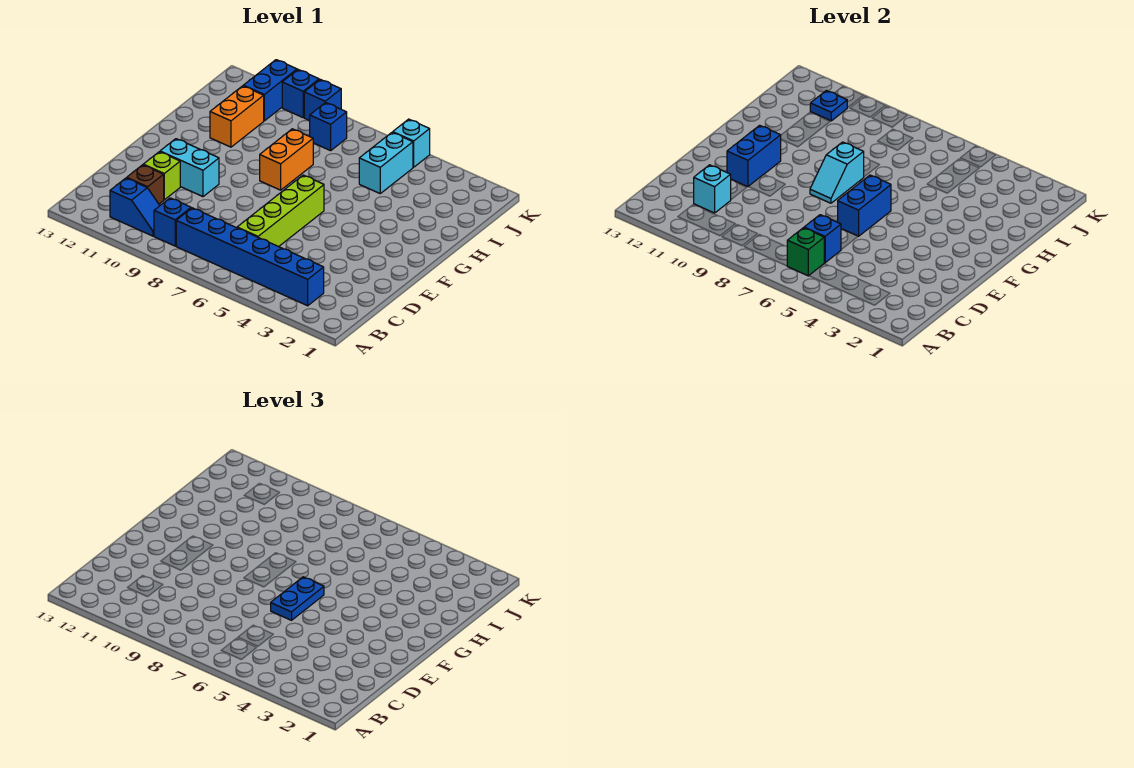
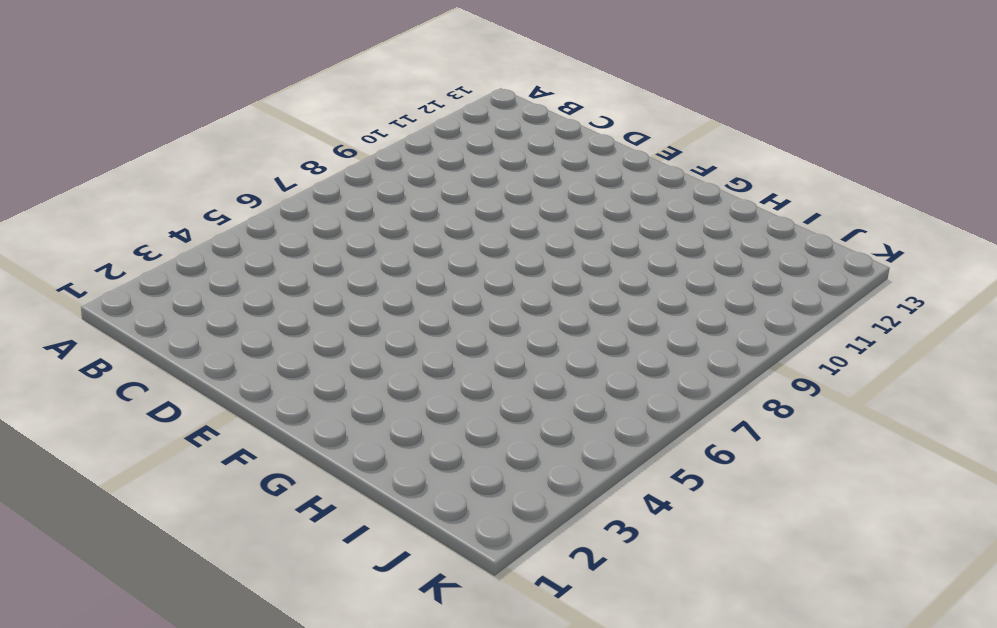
none -> blue 1x6 brick [176,208,324,306]
none -> blue 1x1 brick [154,198,191,246]
none -> blue 1x2 slope [110,178,160,236]

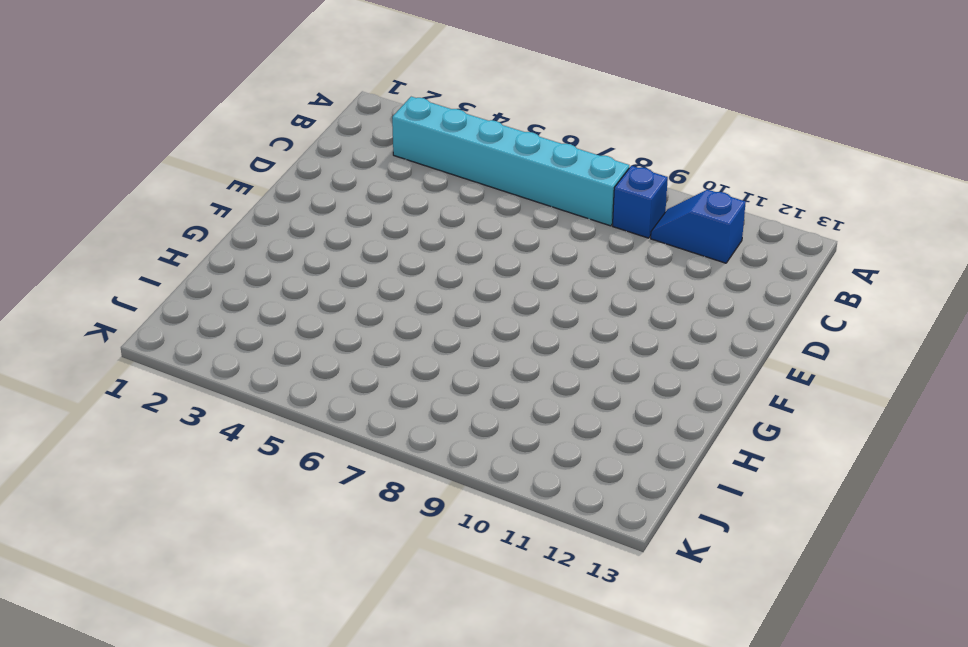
cyan 1x6 brick [392,97,629,226] -> blue 1x6 brick [176,208,324,306]
none -> lime 1x4 brick [237,175,324,247]
none -> brown 1x1 brick [127,165,164,204]
none -> lime 1x1 brick [143,152,180,200]

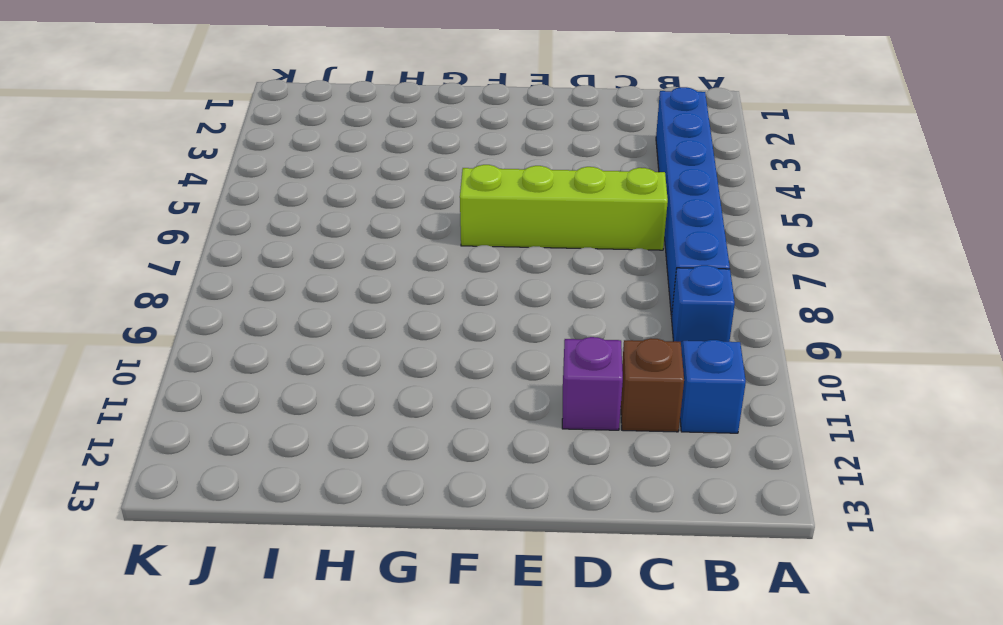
purple 1x1 brick [562,337,623,430] -> lime 1x1 brick [143,152,180,200]
none -> cyan 1x2 brick [160,139,219,197]
none -> orange 1x2 brick [260,129,313,190]
none -> orange 1x2 brick [210,86,264,147]

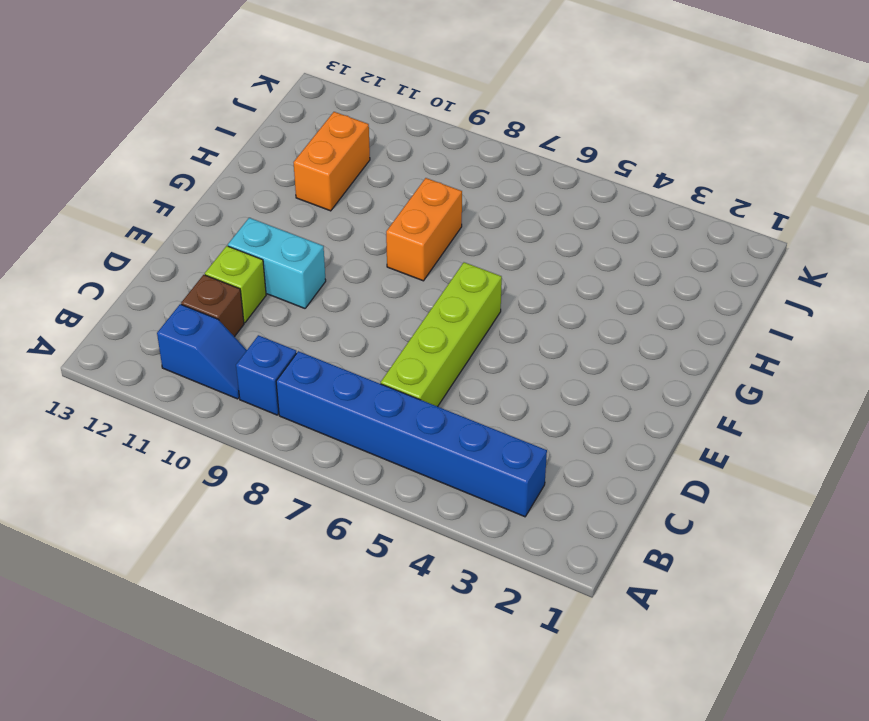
none -> cyan 1x2 brick [359,132,413,193]
none -> blue 1x1 brick [310,103,347,151]
none -> blue 1x2 brick [243,60,297,121]

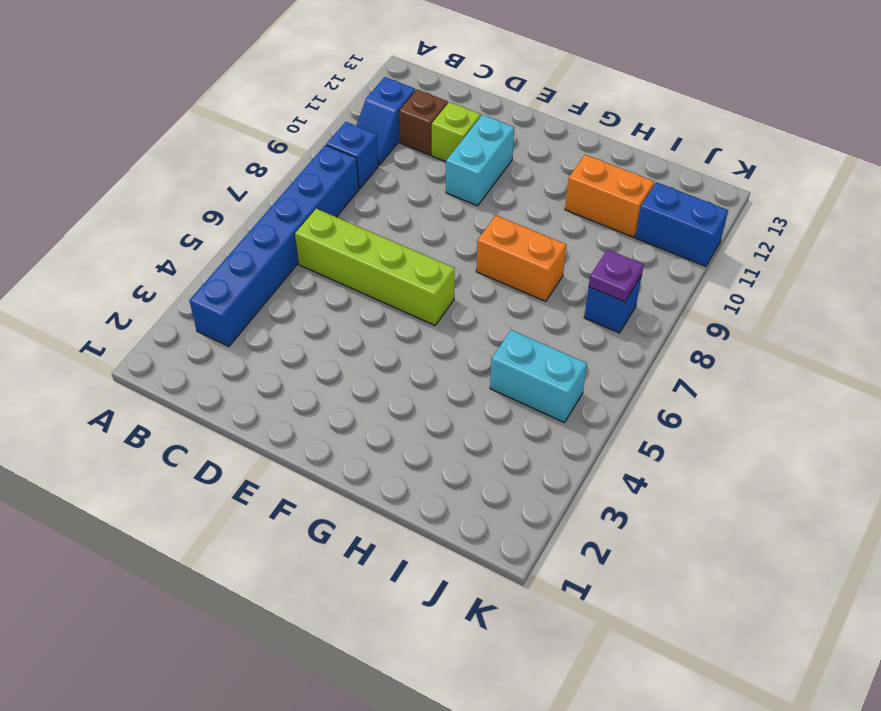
purple 1x1 plate [589,250,644,302] -> none
none -> cyan 1x1 brick [393,119,430,167]
none -> blue 1x1 brick [304,79,341,121]
none -> blue 1x1 brick [282,70,319,117]

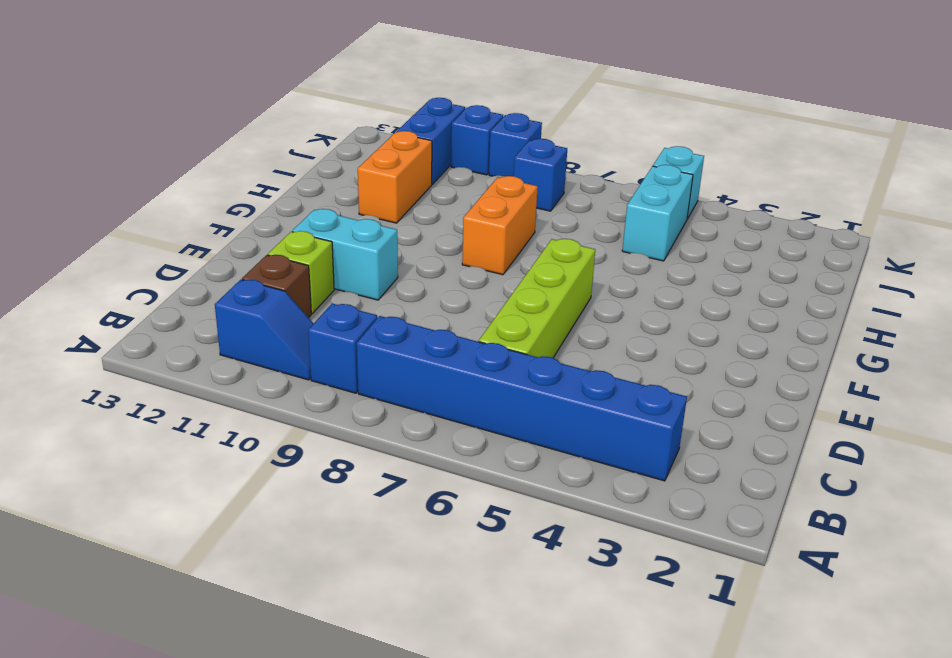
none -> green 1x1 brick [787,228,824,276]
none -> blue 1x1 brick [804,215,841,263]
none -> cyan 1x1 brick [694,165,731,213]

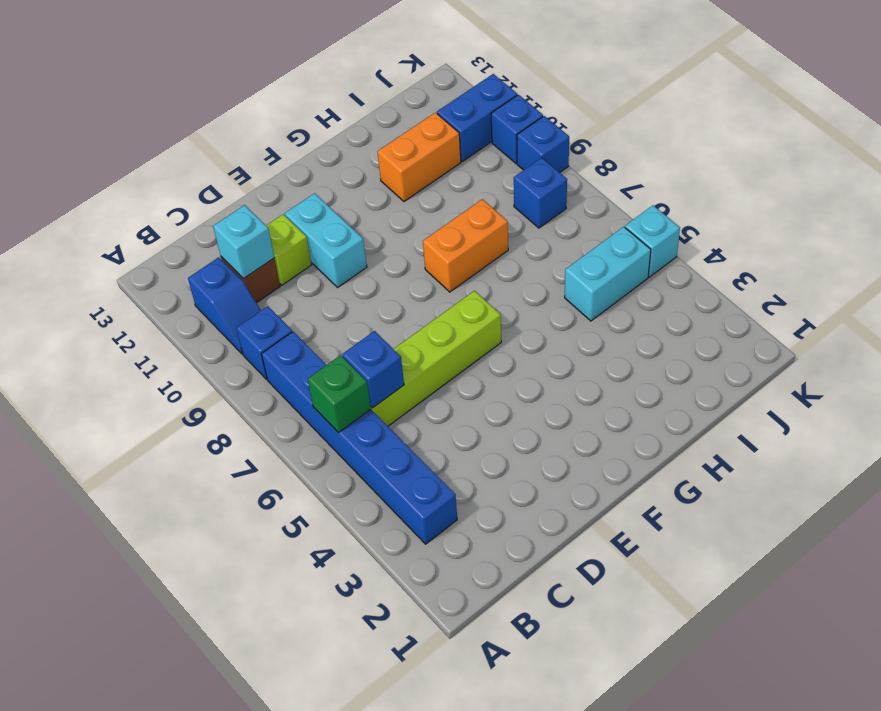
none -> blue 1x2 brick [838,175,891,236]
none -> blue 1x2 brick [727,125,781,187]
none -> cyan 1x2 slope [810,142,864,203]

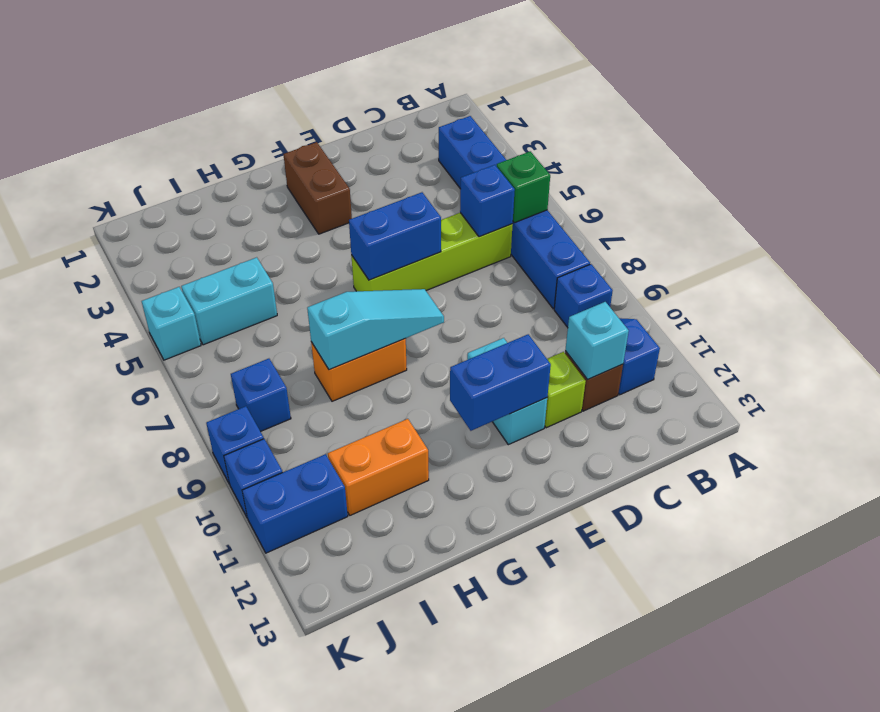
brown 1x2 brick [283,142,352,234] -> none
cyan 1x3 slope [307,289,444,370] -> cyan 1x2 slope [810,142,864,203]
none -> blue 1x1 plate [810,91,847,121]
none -> blue 1x2 plate [271,577,324,620]

